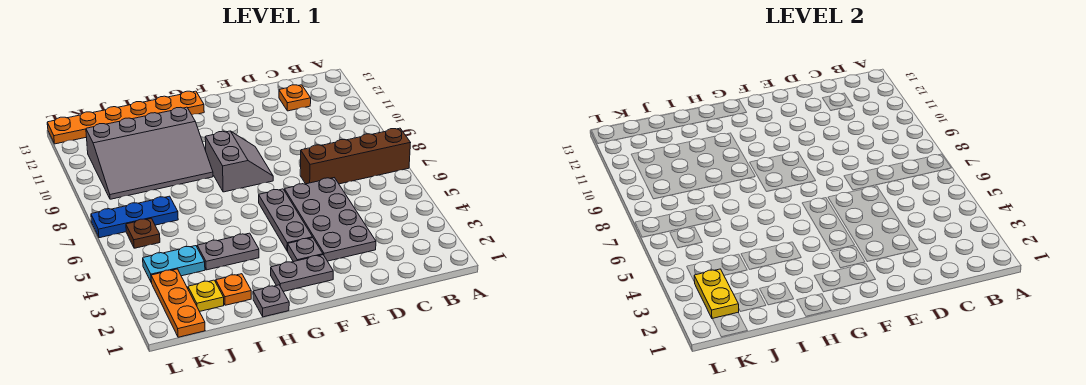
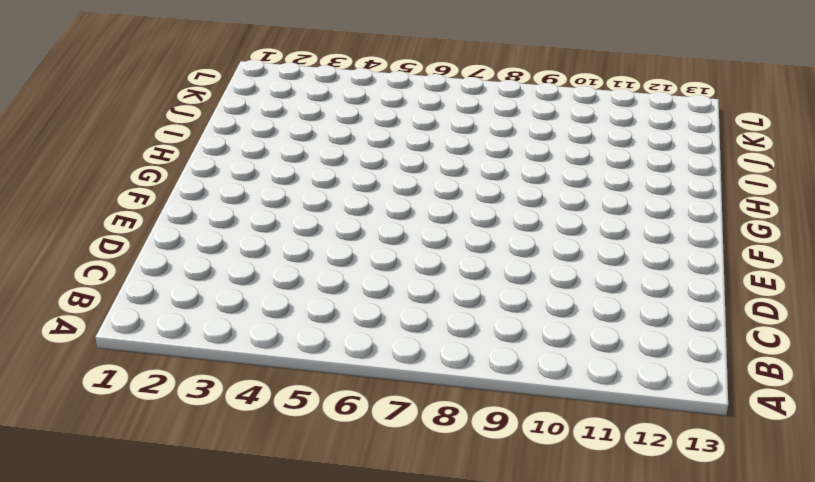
none -> brown 1x4 brick [300,128,411,184]
none -> orange 1x1 plate [279,85,311,111]
none -> grey 2x4 plate [285,178,376,261]

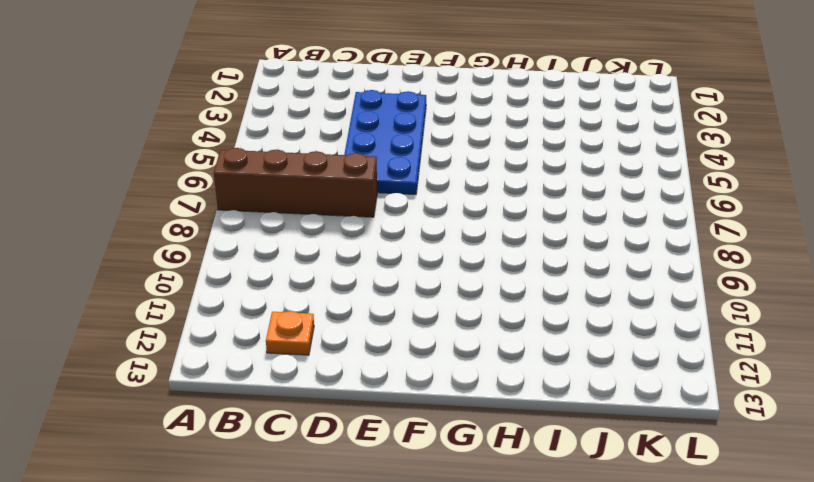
blue 2x4 plate [344,90,426,194] -> grey 2x4 plate [285,178,376,261]
none -> grey 1x2 plate [271,255,333,292]
none -> grey 1x1 plate [288,238,323,262]
none -> grey 1x3 plate [259,189,313,251]

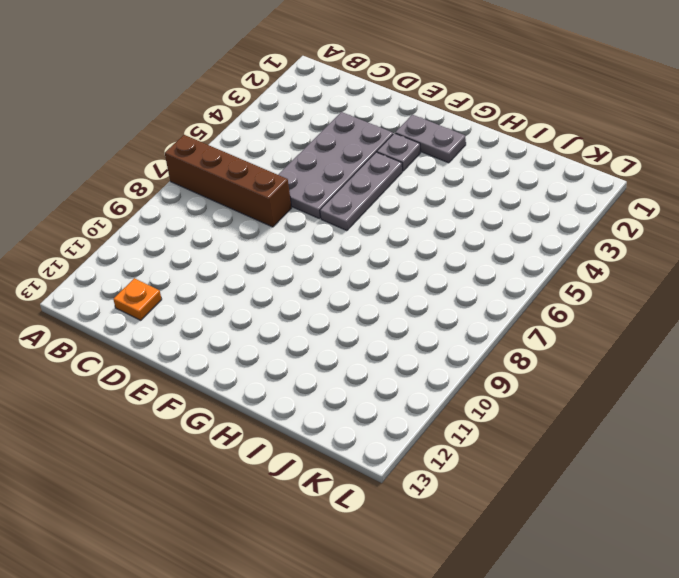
none -> grey 2x2 slope [205,131,273,192]
none -> orange 1x6 plate [47,91,204,144]
none -> grey 1x1 plate [253,285,289,317]

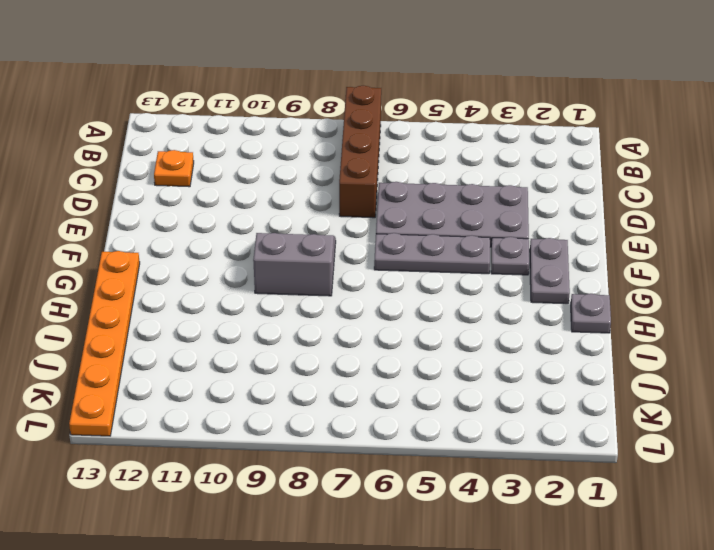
none -> grey 1x2 plate [197,233,259,270]
none -> grey 3x4 slope [86,107,213,199]
none -> orange 1x1 plate [216,274,251,305]

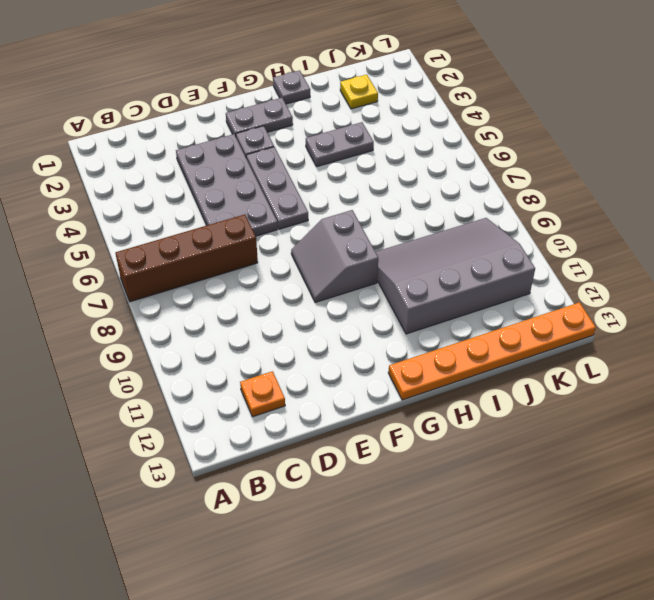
none -> orange 1x1 plate [216,274,251,305]
none -> cyan 1x2 plate [143,246,205,282]
none -> blue 1x3 plate [91,196,178,238]

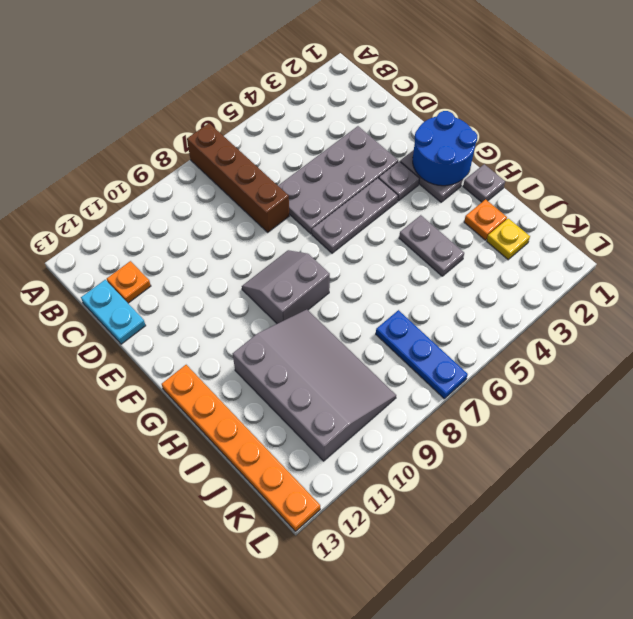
cyan 1x2 plate [81,280,146,344] -> cyan 1x2 plate moved to [143,246,205,282]
blue 2x2 round brick [413,111,477,186] -> none
none -> orange 1x3 plate [151,269,205,337]
none -> brown 1x1 plate [126,218,160,248]
none -> yellow 1x2 plate [694,269,739,319]

